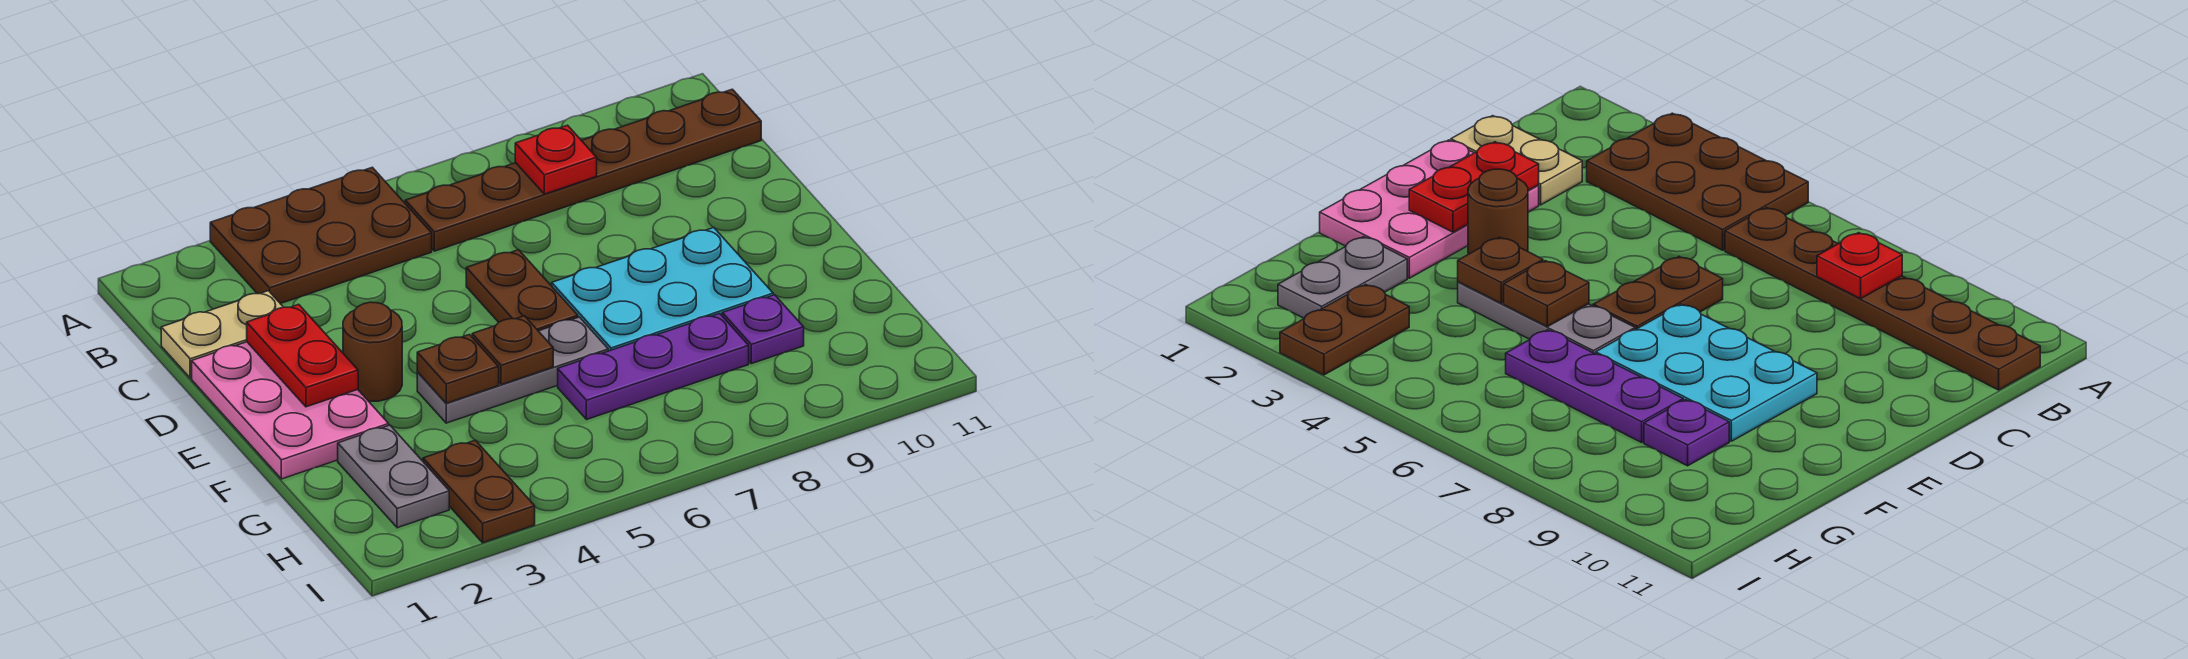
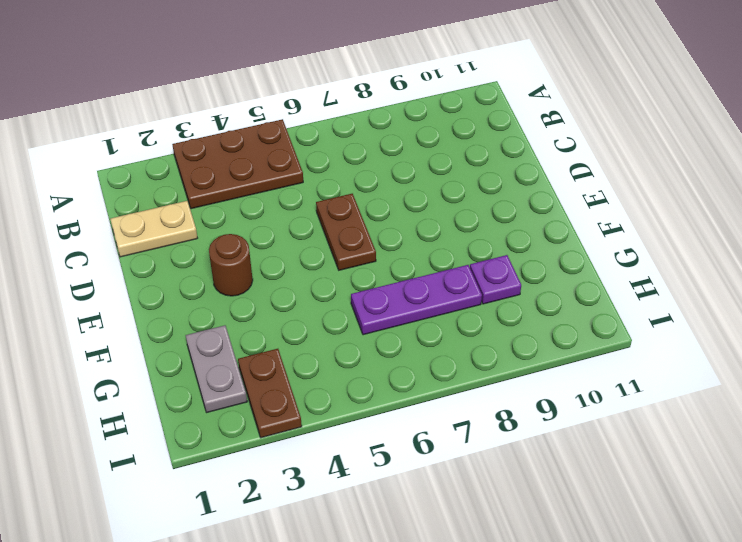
none -> brown 1x6 plate [405,89,761,251]
none -> pink 2x3 plate [192,342,389,479]
none -> cyan 2x3 plate [552,227,773,351]

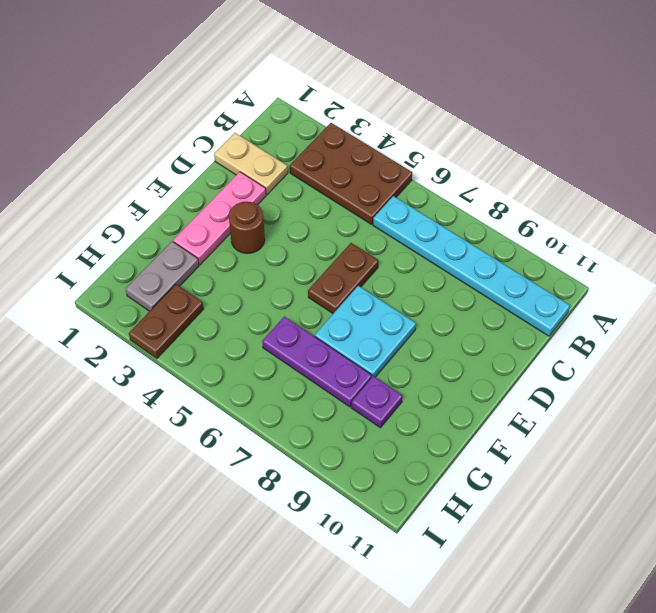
cyan 1x6 plate [373,196,570,336] -> brown 1x6 plate [405,89,761,251]
pink 1x3 plate [173,172,266,265] -> pink 2x3 plate [192,342,389,479]
cyan 2x2 plate [315,286,416,377] -> cyan 2x3 plate [552,227,773,351]
none -> grey 1x3 plate [417,317,608,423]
none -> red 1x1 plate [515,125,597,194]
none -> red 1x2 plate [247,304,358,407]

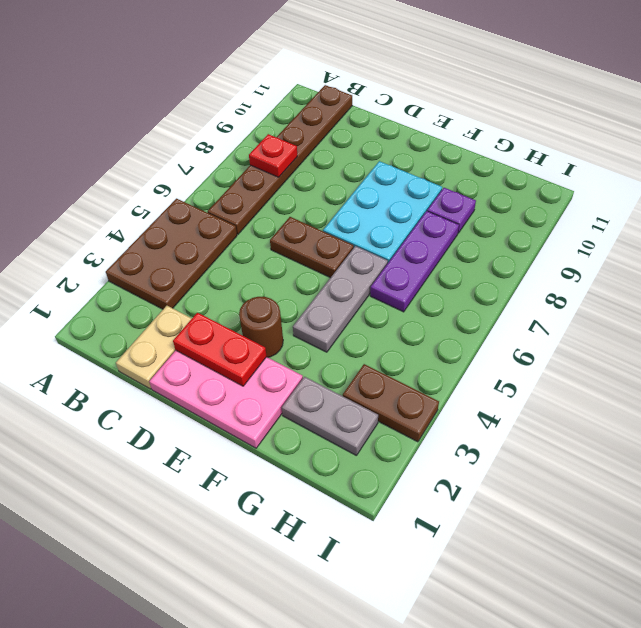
none -> brown 1x1 plate [417,335,499,403]
none -> brown 1x1 plate [472,316,553,385]

